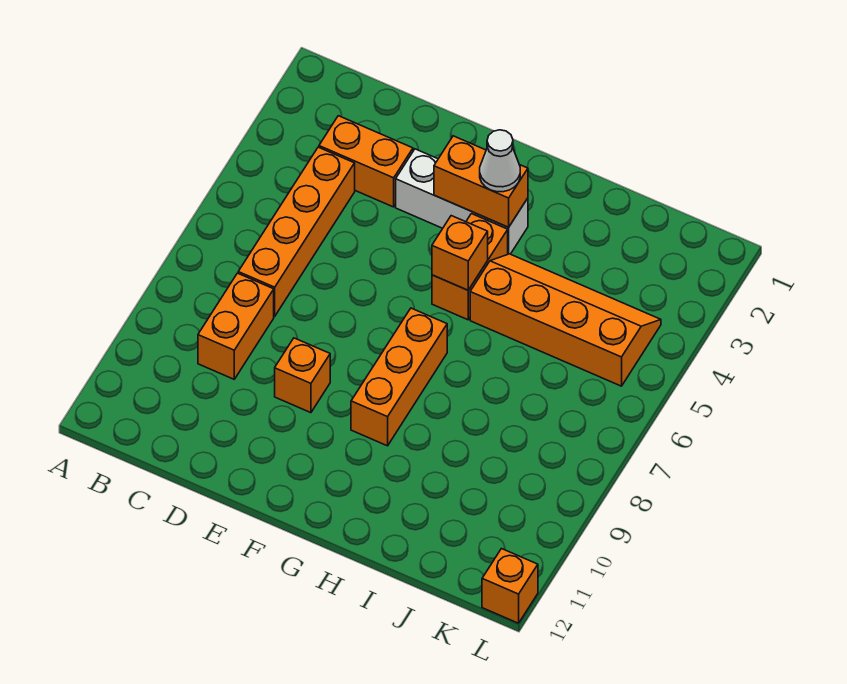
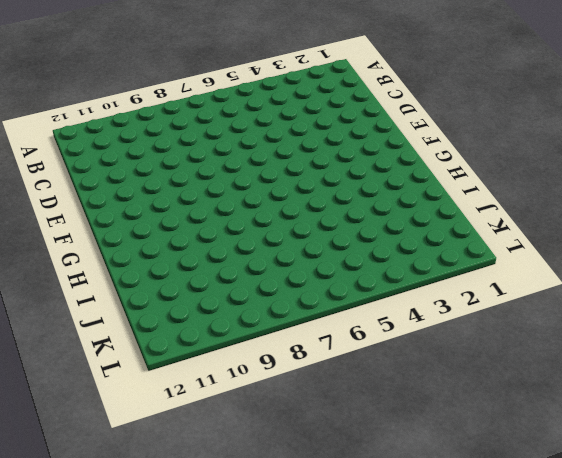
none -> orange 1x2 brick [319,116,413,207]
none -> orange 1x4 brick [238,147,355,316]
none -> orange 1x2 brick [198,273,274,379]

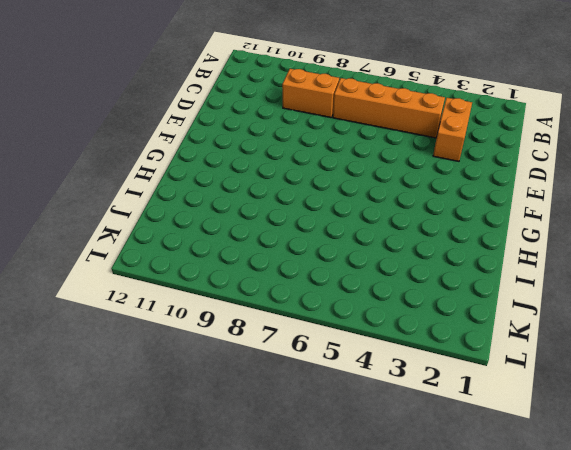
none -> white 1x3 brick [396,149,528,254]
none -> orange 1x1 brick [275,338,330,413]
none -> orange 1x2 brick [432,214,508,320]

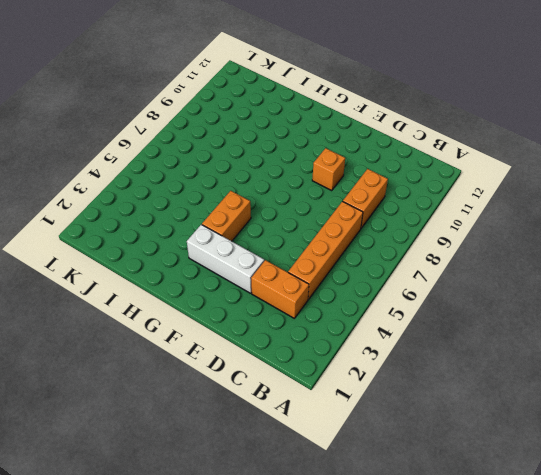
none -> orange 1x3 brick [351,308,447,446]
none -> orange 2x4 slope [470,254,661,386]
none -> orange 1x1 brick [482,549,538,623]

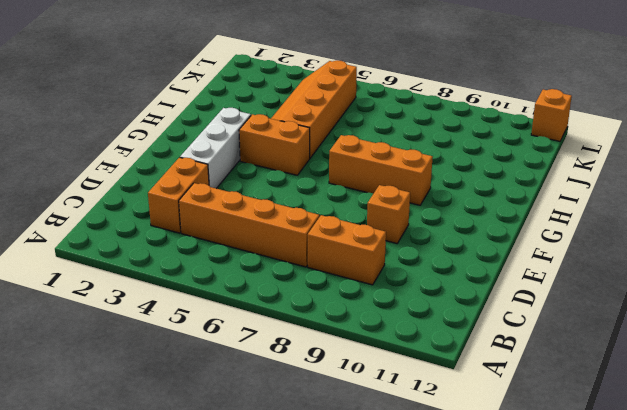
none -> orange 1x2 brick [434,136,528,227]
none -> orange 1x1 brick [432,216,488,290]
none -> white 1x1 cone [480,130,520,192]

